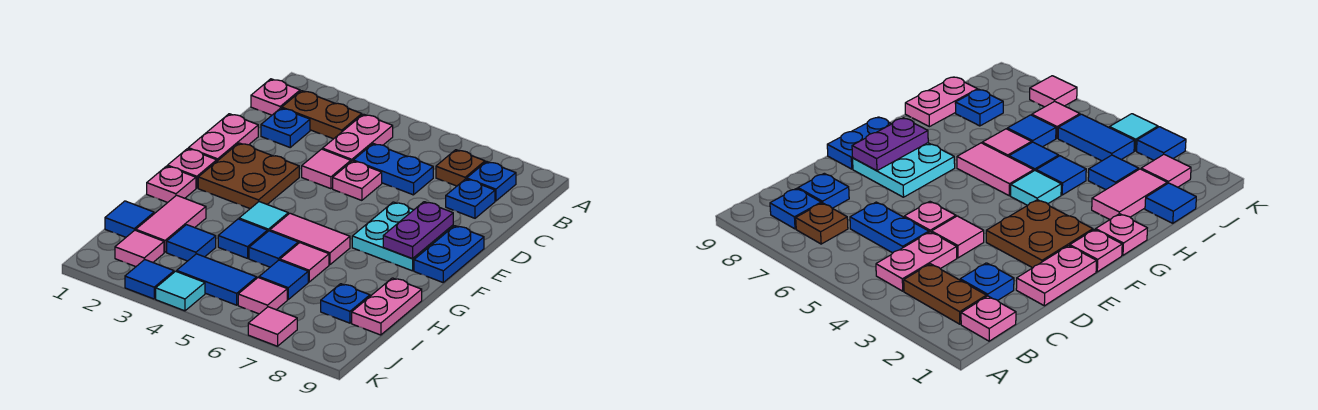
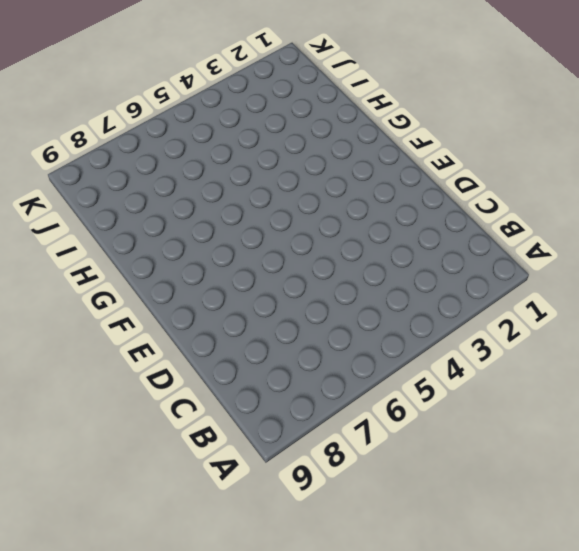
none -> pink 1x1 plate [251,79,300,115]
none -> brown 1x2 plate [282,91,362,139]
none -> pink 1x2 plate [323,114,393,162]
none -> brown 1x1 plate [436,150,485,186]

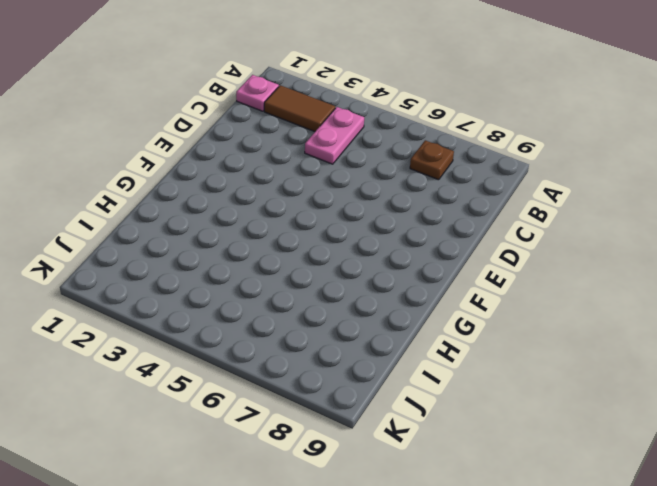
brown 1x2 tile [264,85,335,132] -> brown 1x2 plate [282,91,362,139]
none -> blue 1x1 plate [467,161,516,201]
none -> blue 1x1 plate [261,108,310,147]
none -> blue 1x2 plate [353,144,433,195]
none -> blue 1x1 plate [446,179,495,218]

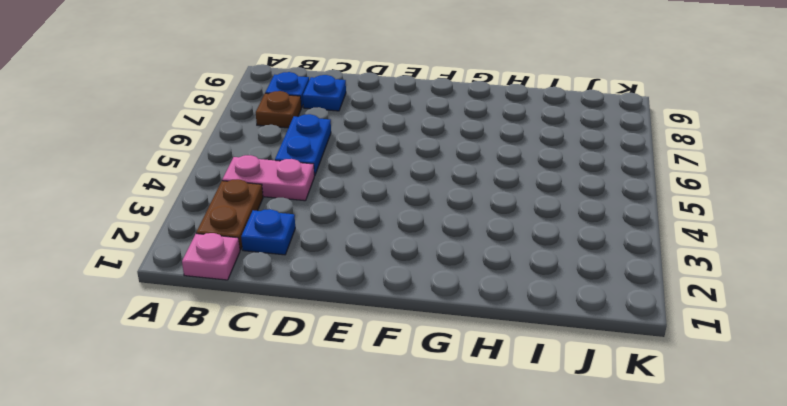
none -> pink 1x2 plate [188,114,258,161]
none -> pink 1x1 tile [302,149,351,189]
none -> pink 1x1 plate [333,161,382,200]
none -> brown 2x2 plate [198,143,299,209]

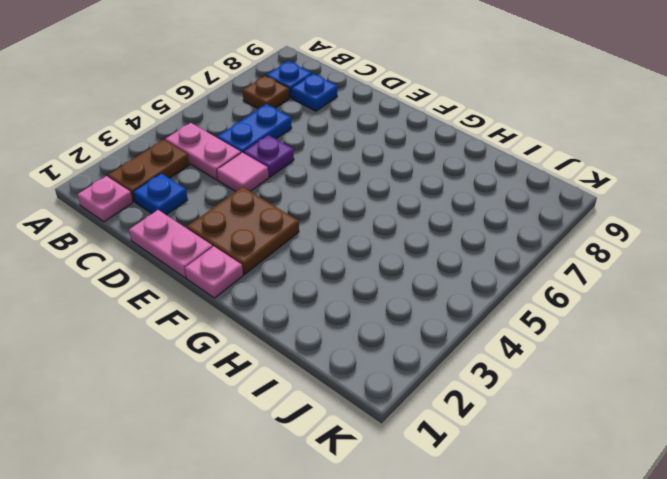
purple 1x1 plate [243,135,294,177] -> pink 1x1 plate [333,161,382,200]
none -> cyan 2x2 plate [352,202,453,271]
none -> blue 1x2 plate [414,226,484,282]
none -> pink 1x1 plate [147,166,196,202]
none -> cyan 1x1 tile [239,202,288,232]

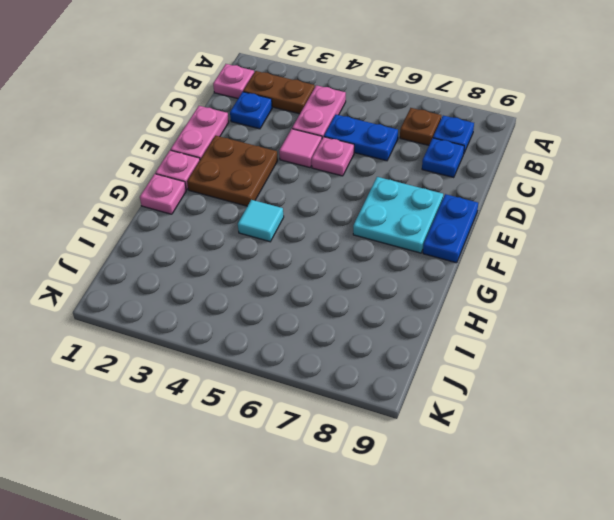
none -> pink 1x2 tile [270,213,350,265]
none -> pink 1x2 tile [136,195,206,252]
none -> blue 1x1 tile [218,219,267,258]
none -> blue 1x1 tile [249,231,298,267]

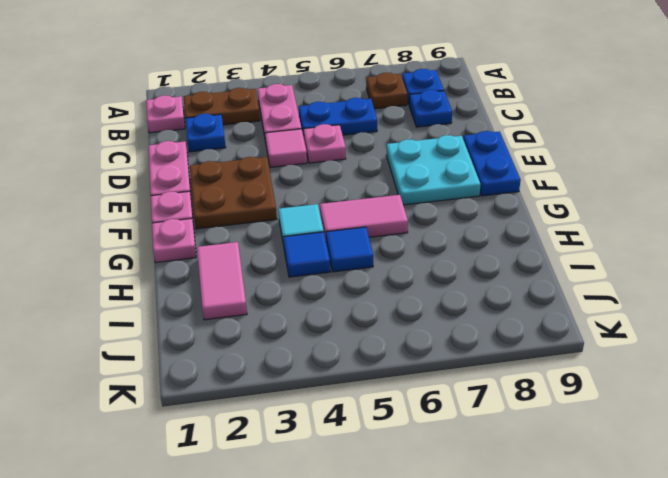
none -> pink 1x1 tile [280,243,329,282]
none -> pink 1x2 plate [352,278,422,335]
none -> blue 1x1 tile [105,201,154,237]
none -> blue 1x1 tile [167,225,216,261]

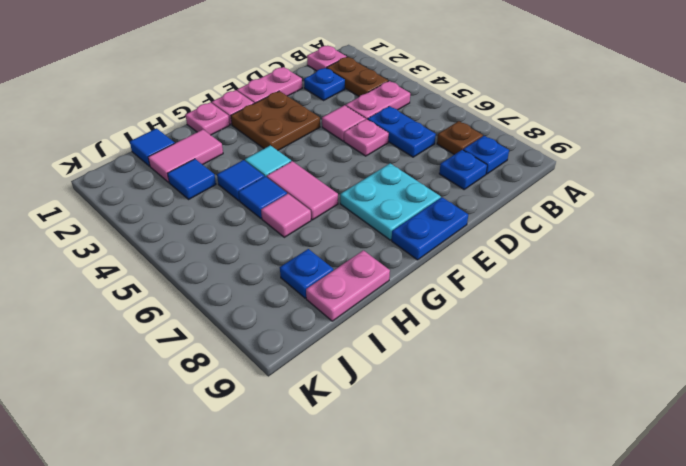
none -> blue 1x1 tile [259,260,308,299]
none -> pink 1x1 tile [115,230,164,267]
none -> blue 1x2 tile [177,254,257,305]
none -> pink 1x1 tile [238,278,287,314]

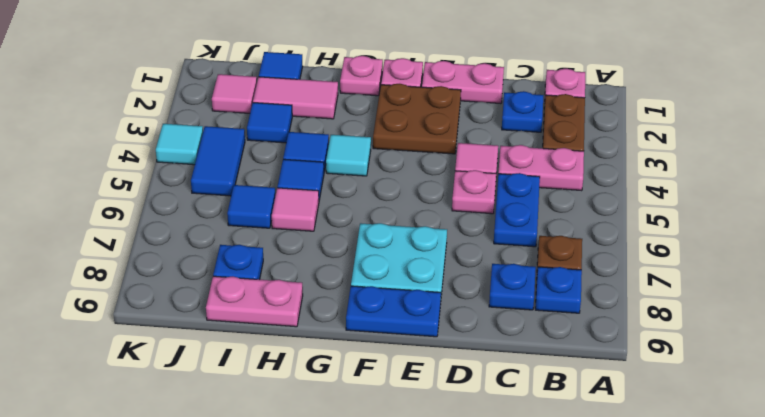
none -> pink 1x2 tile [270,213,350,265]
none -> pink 1x1 tile [238,278,287,314]
none -> blue 1x1 tile [125,260,174,299]
none -> pink 1x1 tile [248,307,297,346]

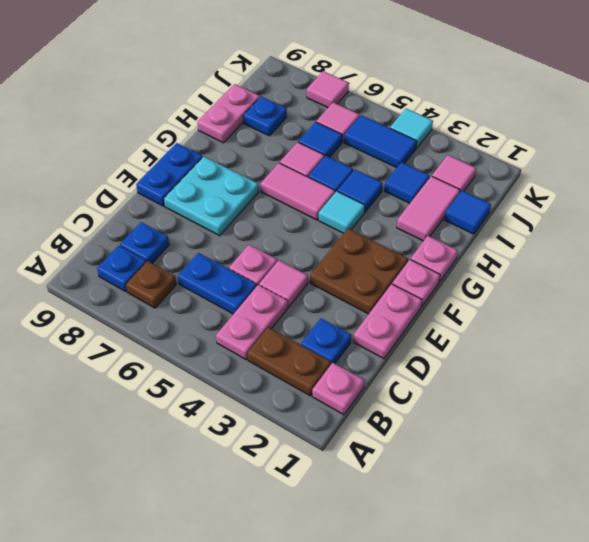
none -> blue 1x1 tile [125,260,174,299]
none -> purple 1x2 plate [383,202,453,259]

